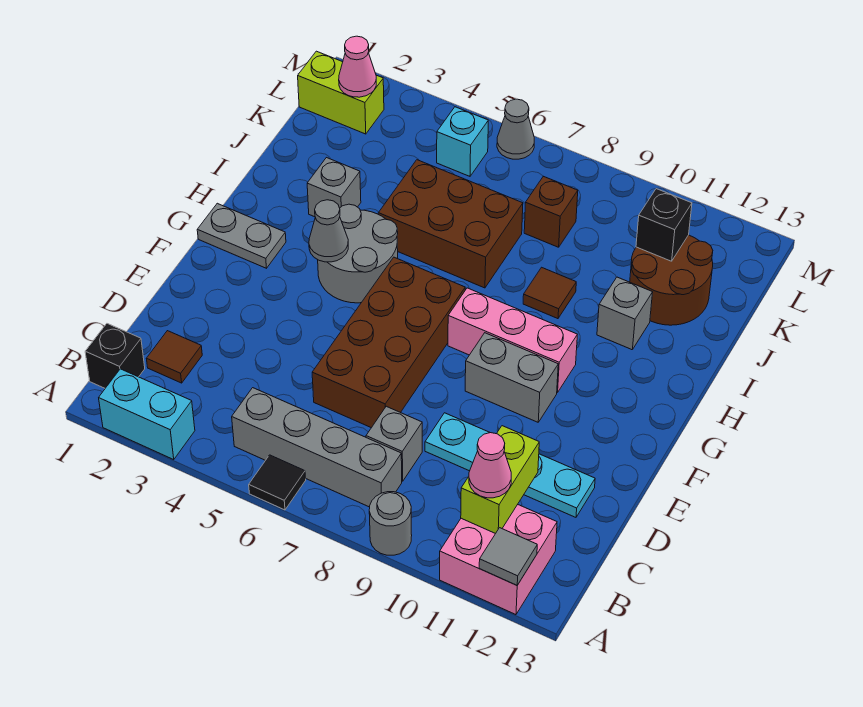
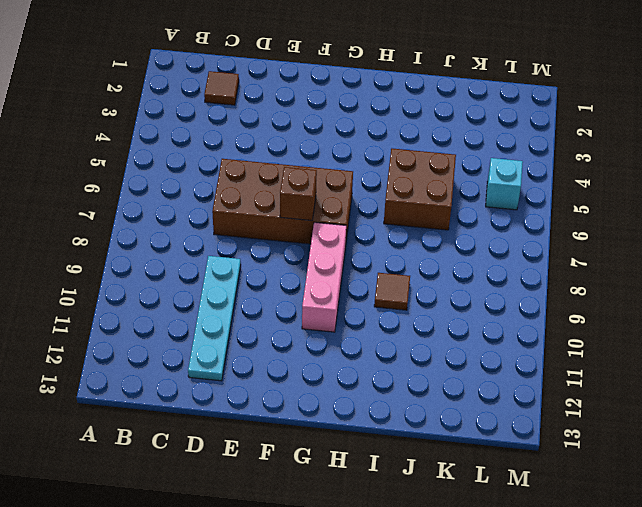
brown 1x1 brick [280,167,317,221] -> brown 1x1 brick moved to [524,176,578,247]
brown 2x2 brick [384,149,456,230] -> brown 2x3 brick [378,160,523,288]
none -> cyan 1x2 brick [99,369,195,459]
none -> black 1x1 tile [249,455,306,510]
none -> grey 1x1 round brick [369,492,412,555]

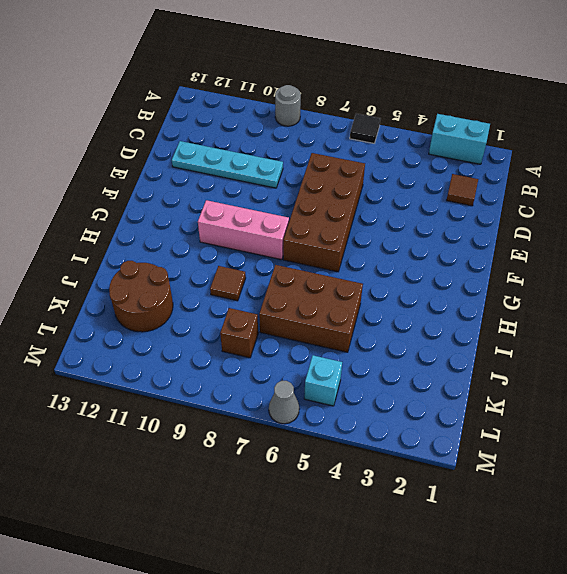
none -> pink 2x2 brick [440,504,557,615]
none -> black 1x1 brick [85,324,145,388]
none -> grey 1x4 brick [232,388,402,507]

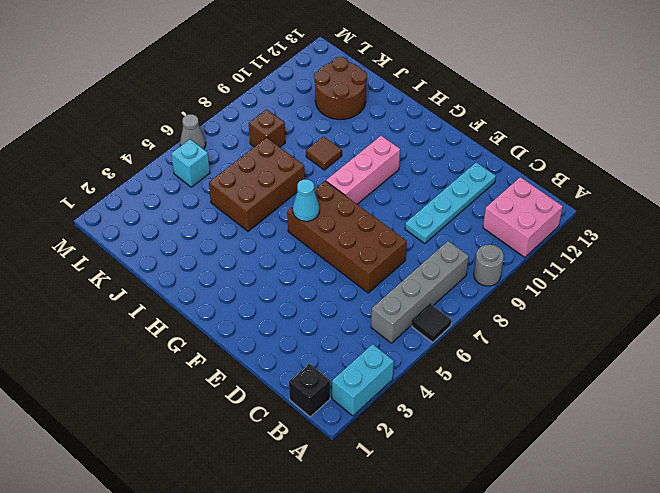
cyan 1x1 cone [293,179,319,221] -> none
none -> brown 1x1 tile [146,331,202,383]
none -> grey 1x1 brick [366,406,422,481]
none -> grey 1x2 brick [465,333,558,422]

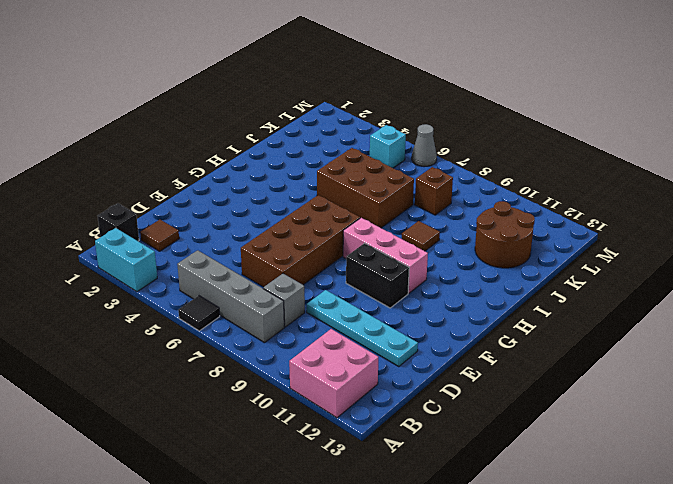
black 1x2 brick [346,243,409,308] -> grey 1x2 brick [465,333,558,422]
none -> grey 1x1 round brick [369,492,412,555]
none -> grey 1x2 plate [197,203,286,268]
none -> grey 2x2 round brick [318,204,398,303]

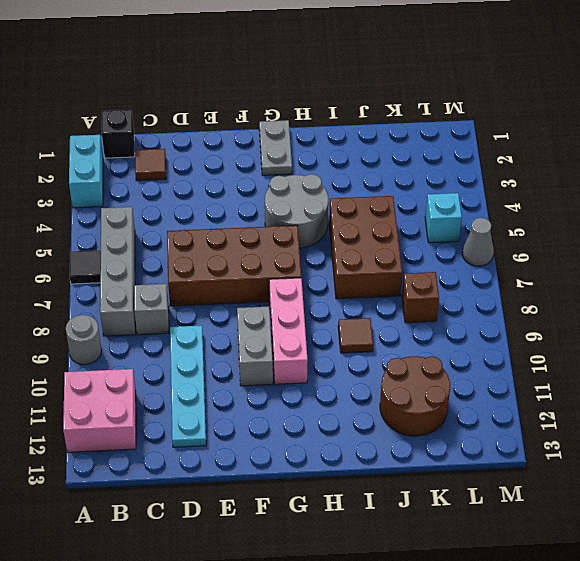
none -> grey 1x1 brick [307,158,361,217]
none -> grey 1x1 brick [597,277,653,350]
none -> lime 1x2 brick [298,51,384,134]

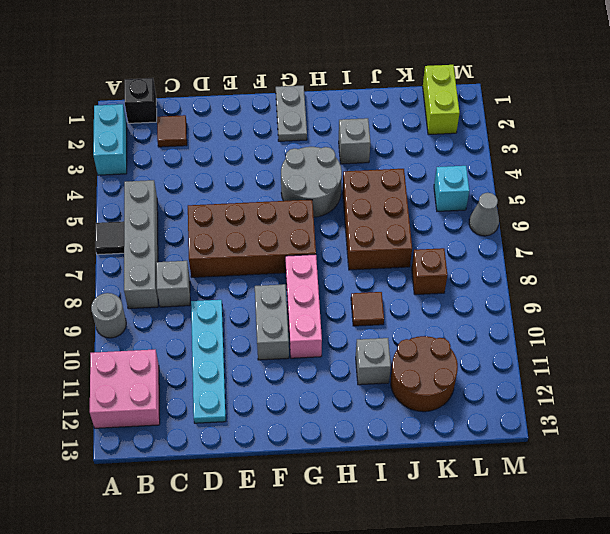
none -> grey 1x1 tile [479,528,537,585]
none -> lime 1x2 brick [461,426,539,534]
none -> grey 1x1 cone [309,200,348,262]

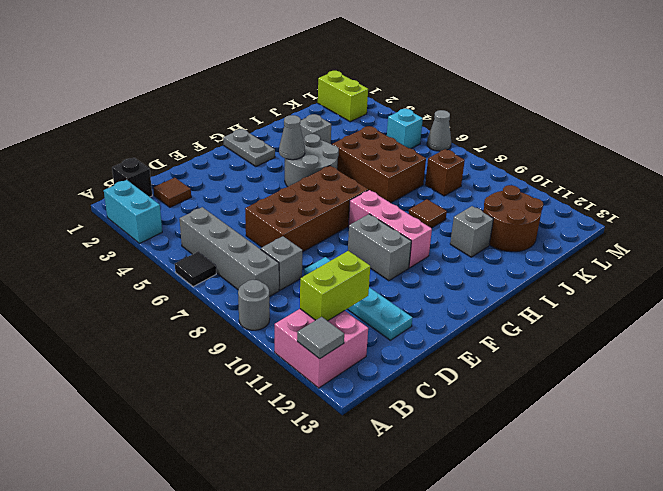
none -> black 1x1 brick [636,189,692,261]
none -> pink 1x1 cone [339,36,376,97]
none -> pink 1x1 cone [469,433,511,498]

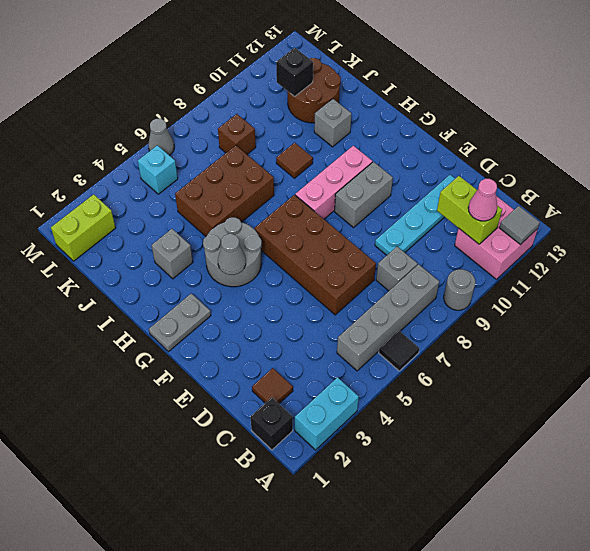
none -> pink 1x1 cone [339,36,376,97]

